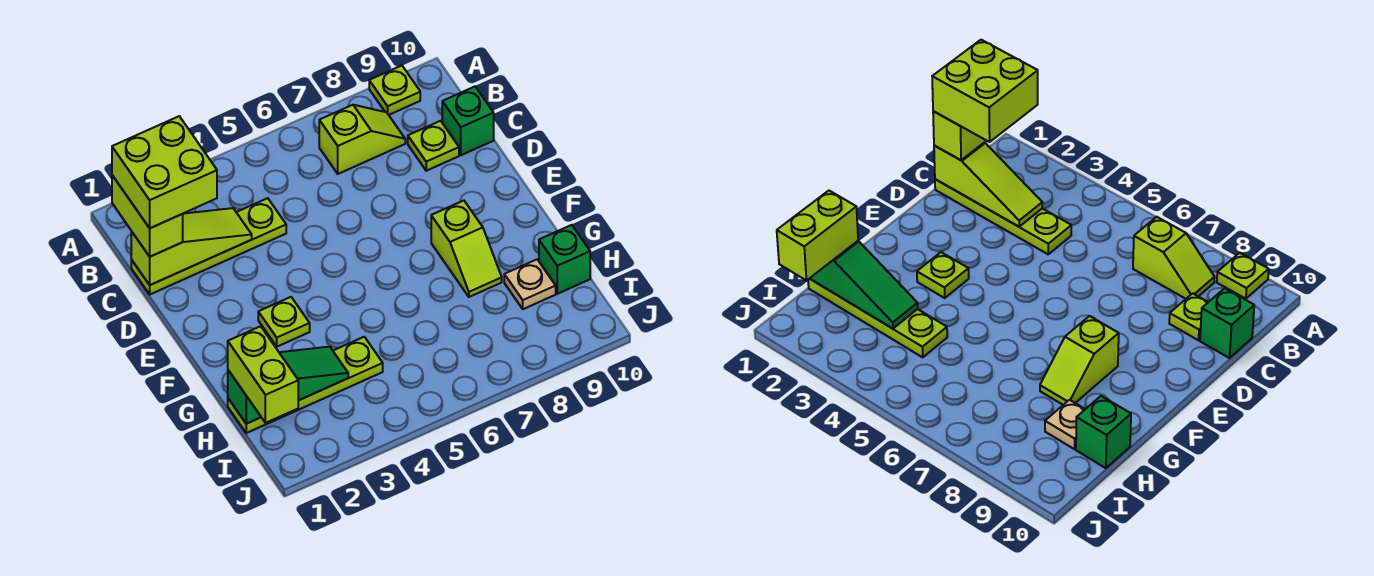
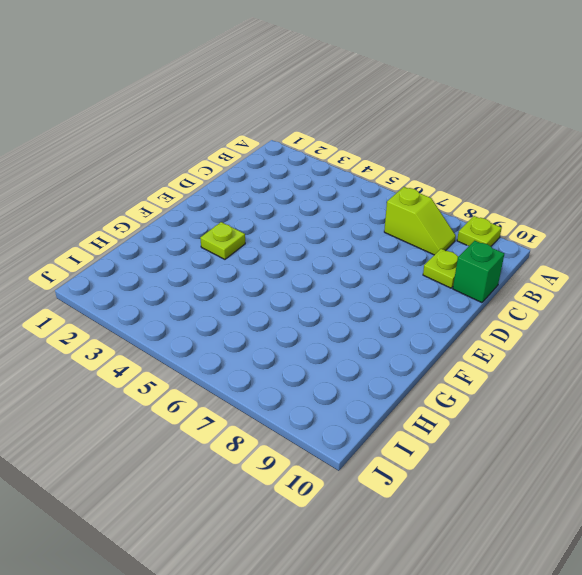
none -> lime 1x4 plate [131,198,286,294]
none -> lime 1x2 slope [431,201,502,297]
none -> lime 1x4 plate [228,337,383,433]

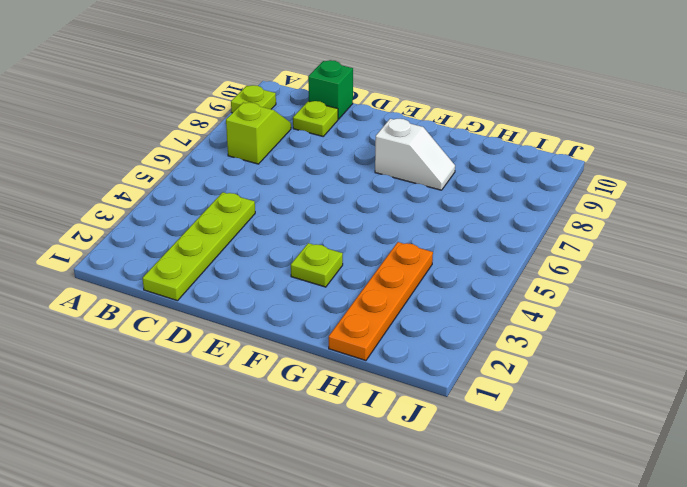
white 1x2 slope [375,119,455,190] -> lime 1x2 slope [431,201,502,297]
orange 1x4 plate [329,242,433,361] -> lime 1x4 plate [228,337,383,433]
none -> tan 1x1 plate [504,260,556,309]
none -> green 1x1 brick [539,225,590,294]
none -> lime 1x3 slope [131,208,252,285]

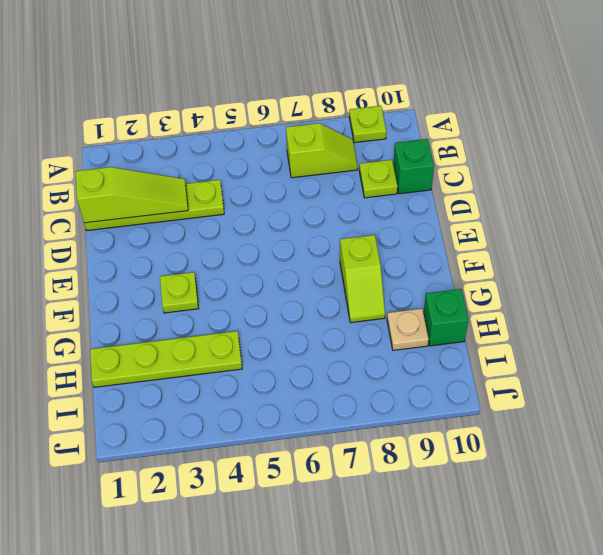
none -> green 1x3 slope [228,347,348,424]
none -> lime 1x2 brick [112,175,183,257]
none -> lime 1x2 brick [228,326,299,423]

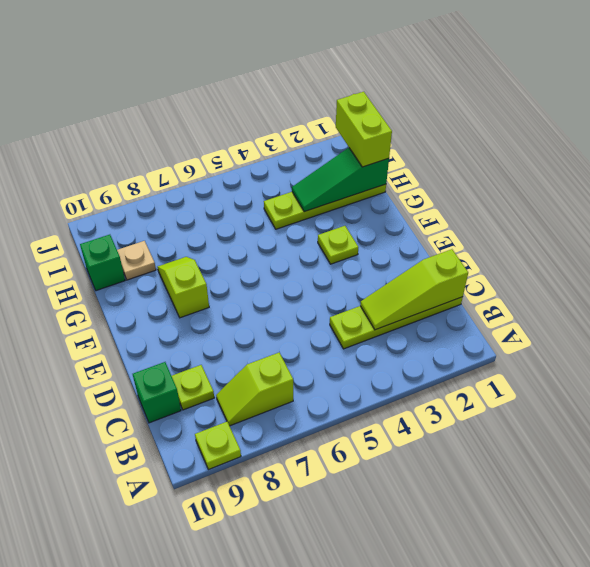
none -> lime 1x2 brick [112,175,183,257]
none -> lime 2x2 brick [112,116,217,228]

